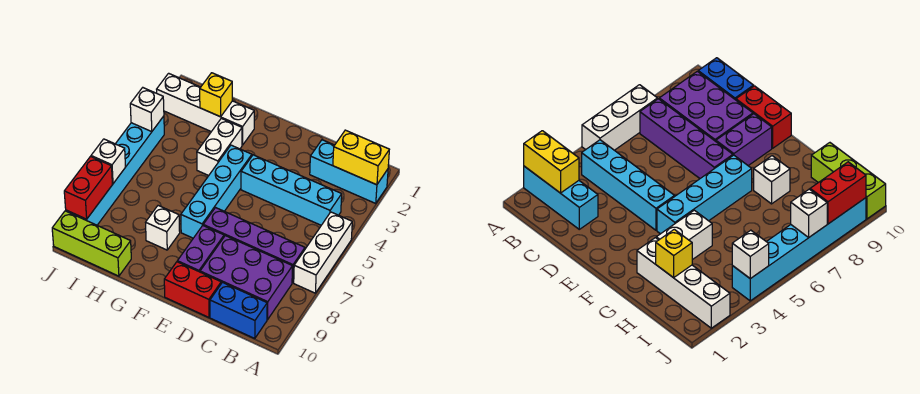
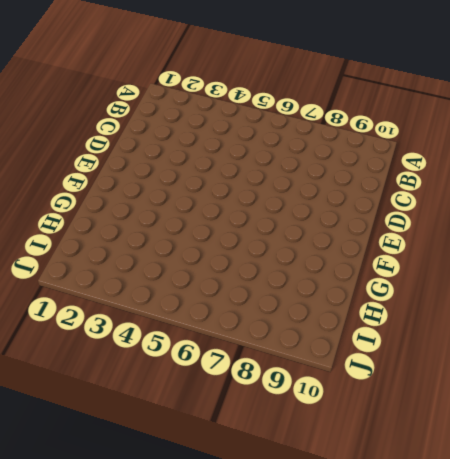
none -> cyan 1x3 brick [310,140,388,203]
none -> white 1x3 brick [294,212,352,293]
none -> cyan 1x4 brick [241,155,342,225]

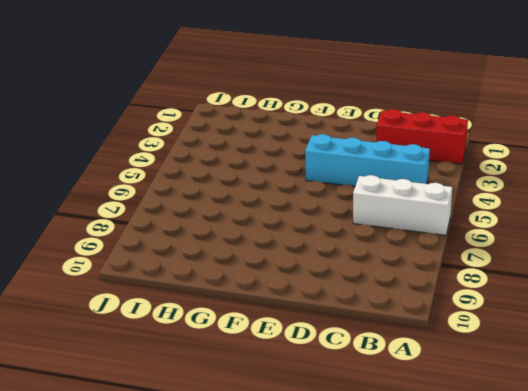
red 1x3 brick [376,109,468,164] -> cyan 1x3 brick [310,140,388,203]
white 1x3 brick [353,175,452,235] -> white 1x3 brick turned to [294,212,352,293]
none -> purple 1x4 brick [203,208,305,283]
none -> purple 2x3 brick [200,236,293,320]
none -> blue 1x2 brick [210,283,267,338]

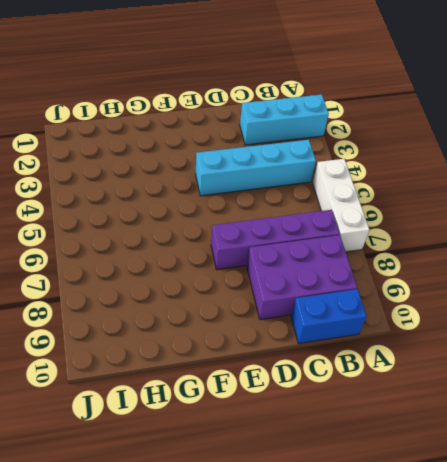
none -> red 1x2 brick [164,262,221,317]
none -> purple 1x2 brick [177,226,224,272]
none -> cyan 1x4 brick [181,145,252,238]

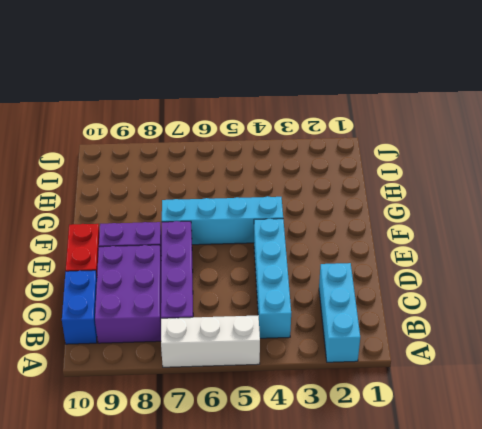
none -> white 1x4 brick [157,73,254,145]
none -> white 1x2 brick [197,118,242,176]
none -> white 1x1 brick [146,206,180,250]

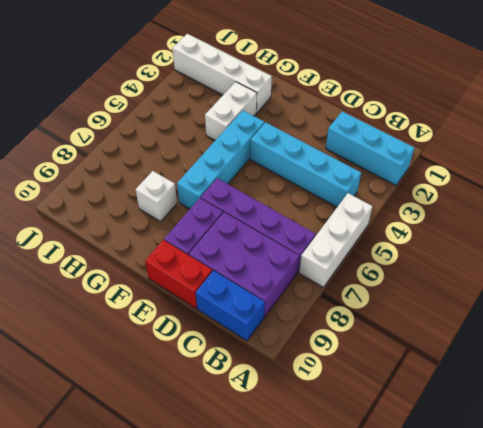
none -> lime 1x3 brick [52,211,131,276]
none -> cyan 1x6 brick [66,116,164,225]
none -> yellow 1x2 brick [333,130,389,185]

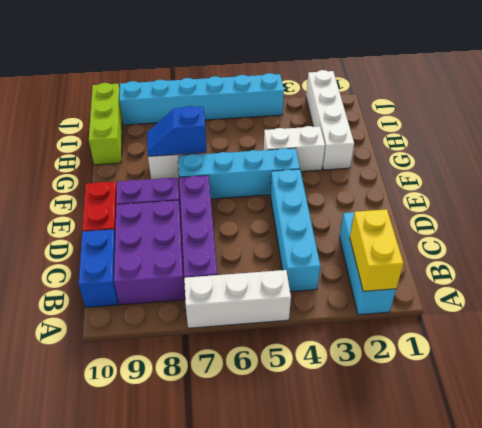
blue 1x2 slope [147,106,207,156] -> none
none -> yellow 1x1 brick [200,73,232,117]
none -> white 1x1 brick [130,88,164,132]
none -> white 1x1 brick [91,139,125,184]

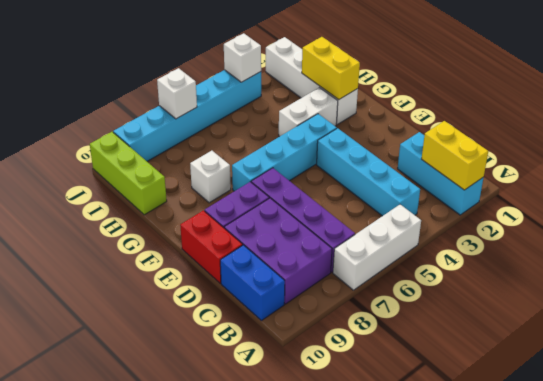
yellow 1x2 brick [302,37,360,100] -> yellow 1x1 brick [200,73,232,117]
none -> red 1x2 brick [64,157,112,219]

